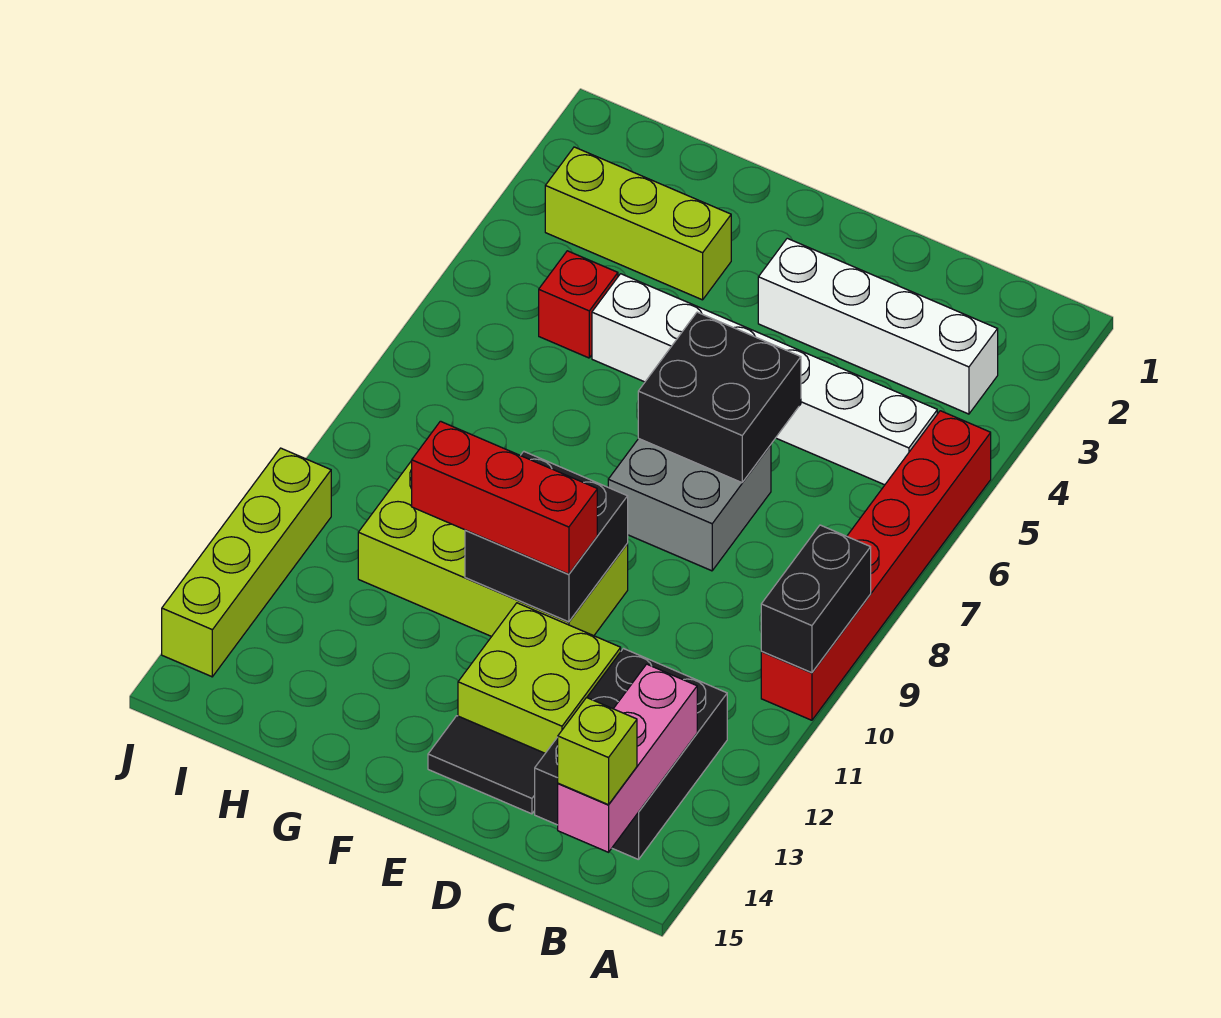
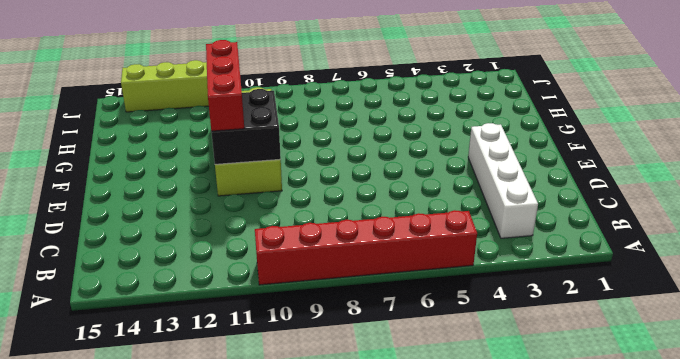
none -> white 1x6 brick [592,274,937,485]
none -> black 2x3 brick [535,649,727,860]
none -> grey 2x2 brick [608,439,771,571]

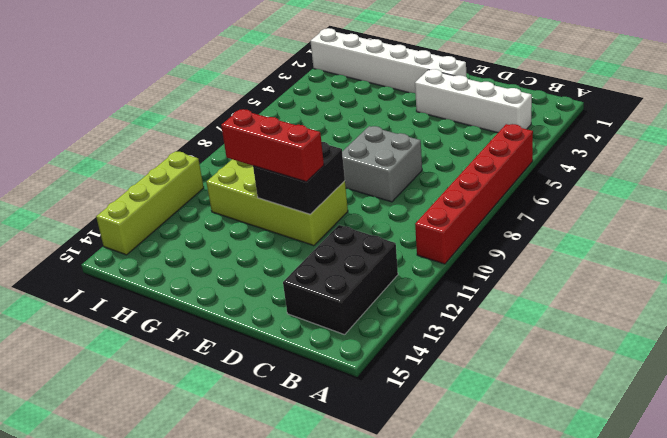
white 1x6 brick [310,28,466,93] -> white 1x6 brick moved to [592,274,937,485]
none -> lime 2x2 brick [458,603,621,753]
none -> black 1x2 tile [428,716,545,814]
none -> lime 1x3 brick [545,147,731,300]

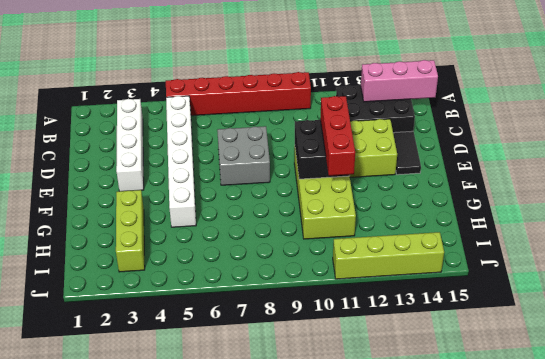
none -> red 1x1 brick [539,251,618,358]
none -> black 1x2 brick [761,525,871,673]
none -> black 2x2 brick [638,312,801,483]

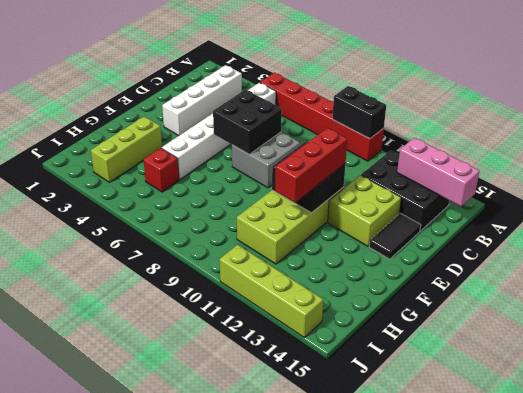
none -> lime 1x1 brick [558,698,637,805]

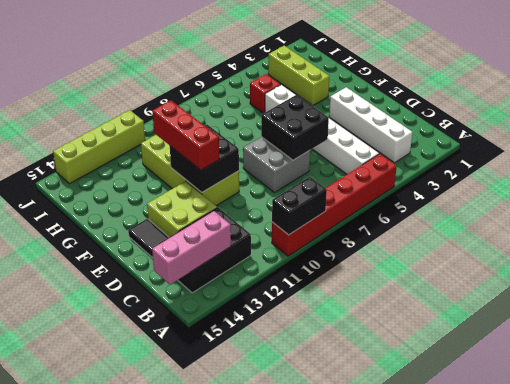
none -> lime 1x1 brick [558,698,637,805]

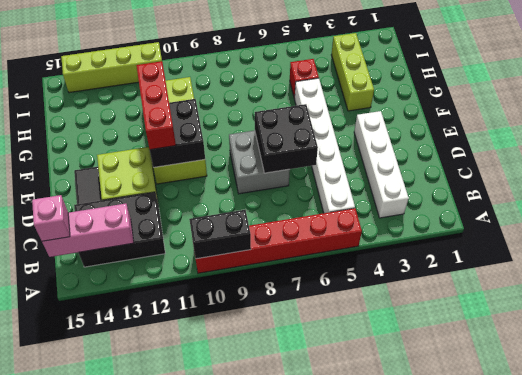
pink 1x1 brick [32,195,70,241] -> lime 1x1 brick [558,698,637,805]

